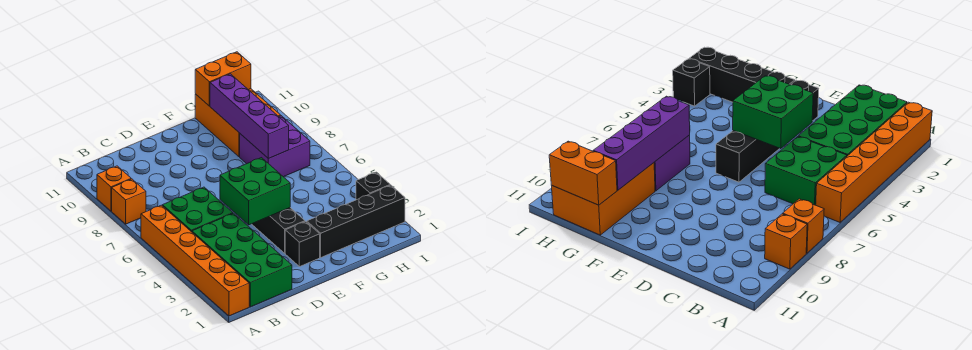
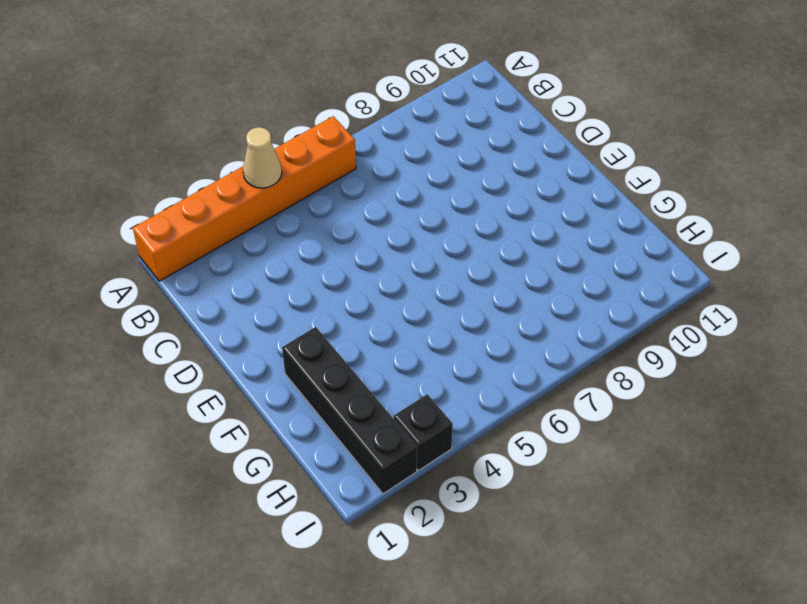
tan 1x1 cone [243,127,282,188] -> none
none -> orange 1x1 brick [112,179,146,224]
none -> orange 1x1 brick [97,166,131,211]
none -> green 2x4 brick [192,213,292,307]

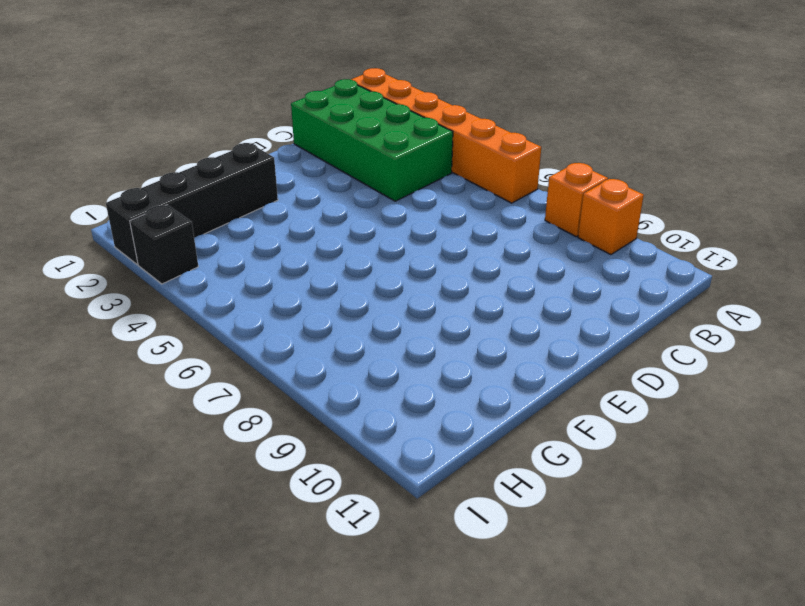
none -> green 2x2 brick [162,187,233,232]
none -> black 1x1 brick [285,221,320,267]
none -> black 1x4 brick [252,208,305,253]

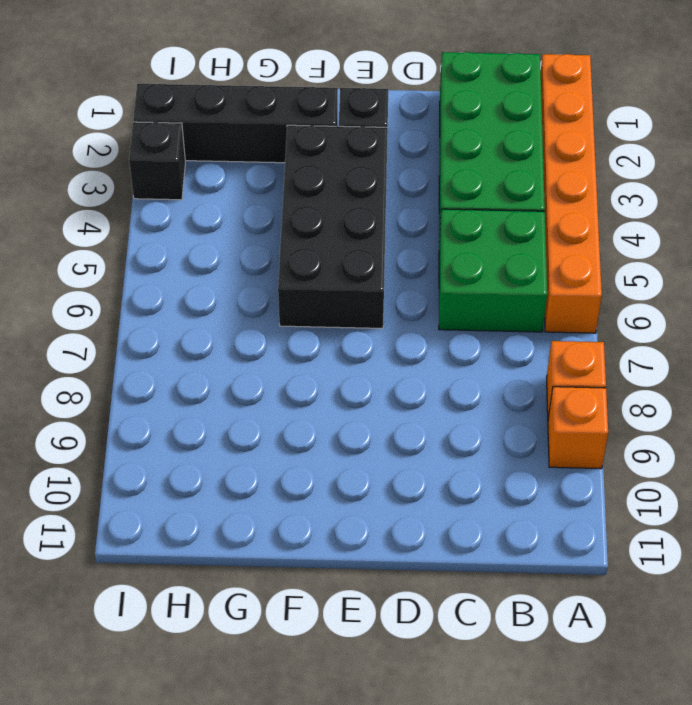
black 2x4 brick [278,125,388,328] -> black 1x4 brick [252,208,305,253]
none -> purple 2x2 brick [240,116,310,177]
none -> orange 2x3 brick [195,89,281,157]
none -> green 2x2 brick [220,158,290,225]

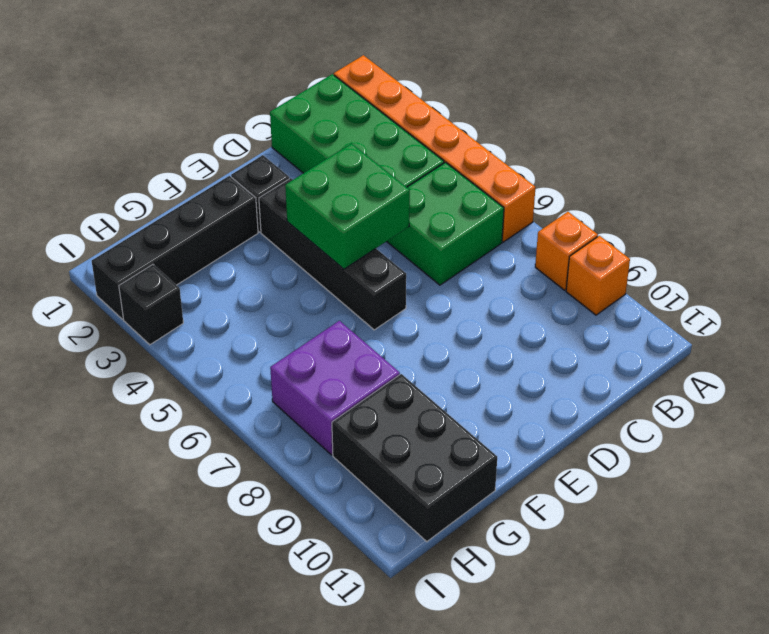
black 2x3 brick [332,374,497,542] -> orange 2x3 brick [195,89,281,157]
none -> purple 1x4 brick [210,74,289,159]
none -> orange 1x2 brick [195,52,251,106]

